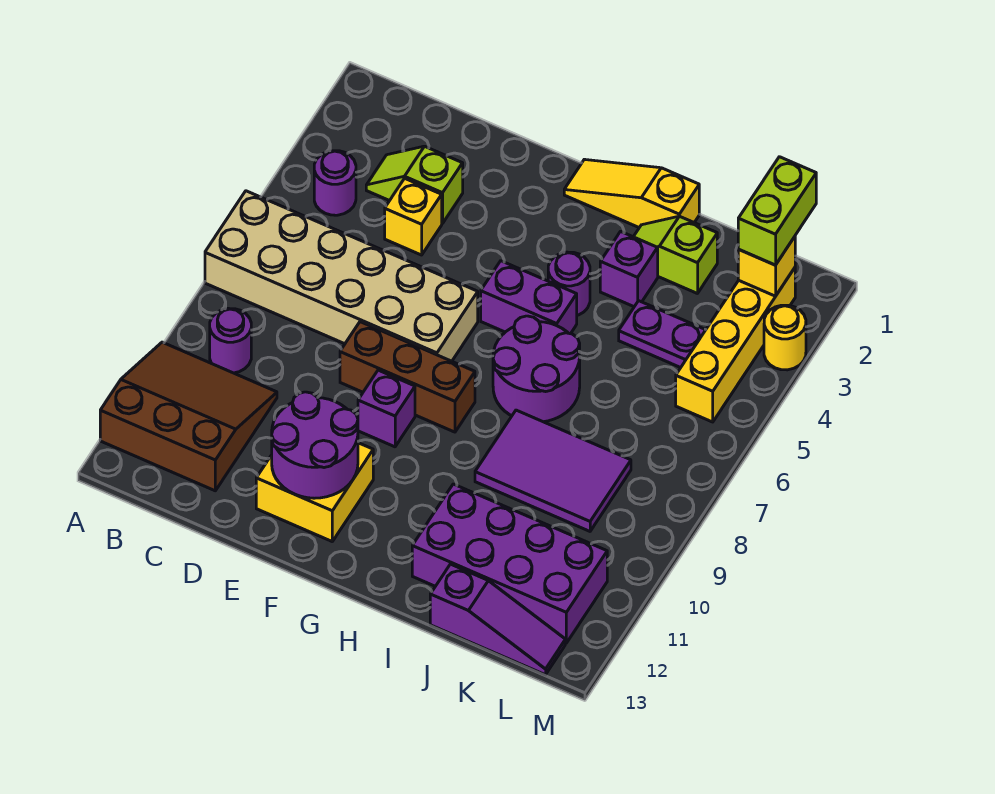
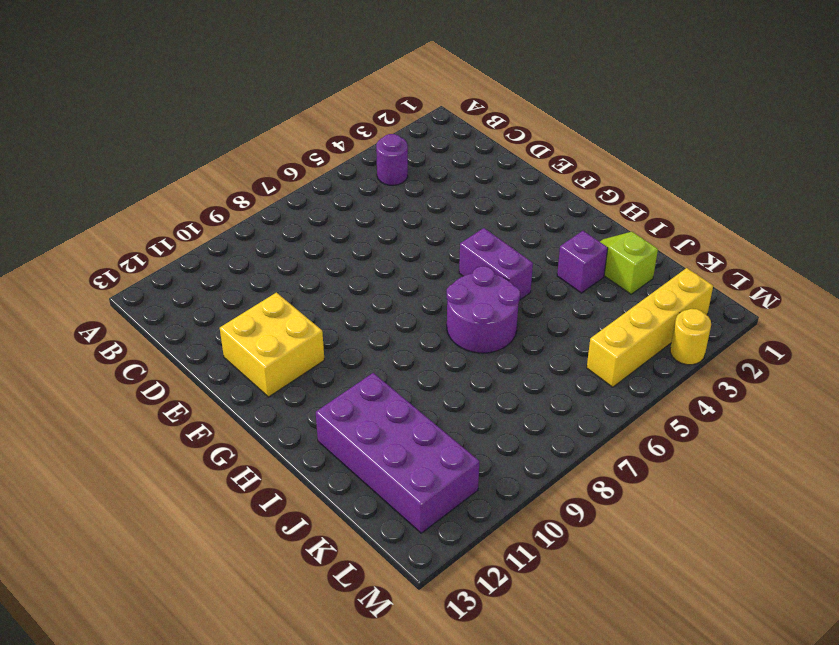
none -> tan 2x6 brick [205,191,478,361]
none -> brown 3x3 slope [100,342,277,491]
none -> purple 1x1 round brick [210,308,251,373]

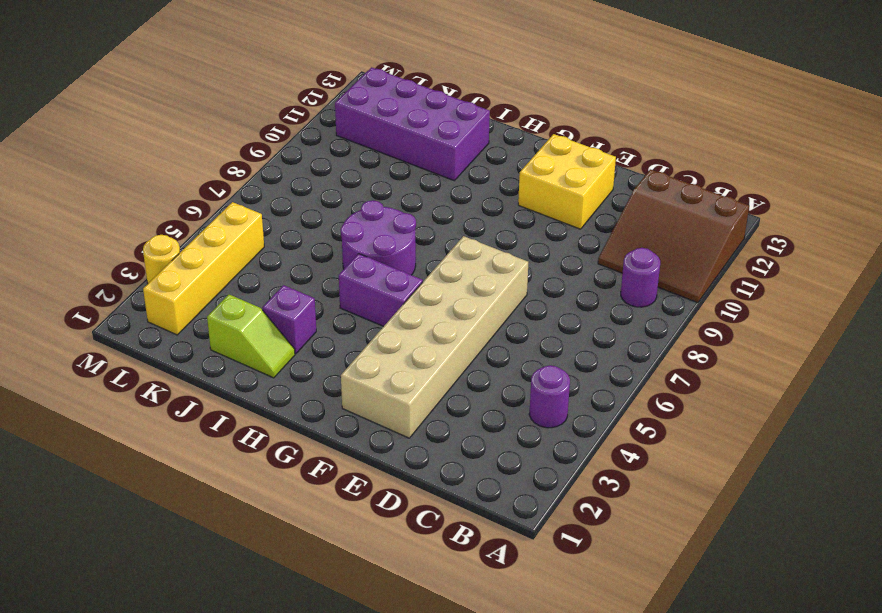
tan 2x6 brick [341,236,528,438] -> tan 2x6 brick turned to [205,191,478,361]
none -> lime 1x2 slope [366,146,463,224]
none -> yellow 1x1 brick [385,178,442,255]
none -> brown 1x3 brick [340,322,475,432]

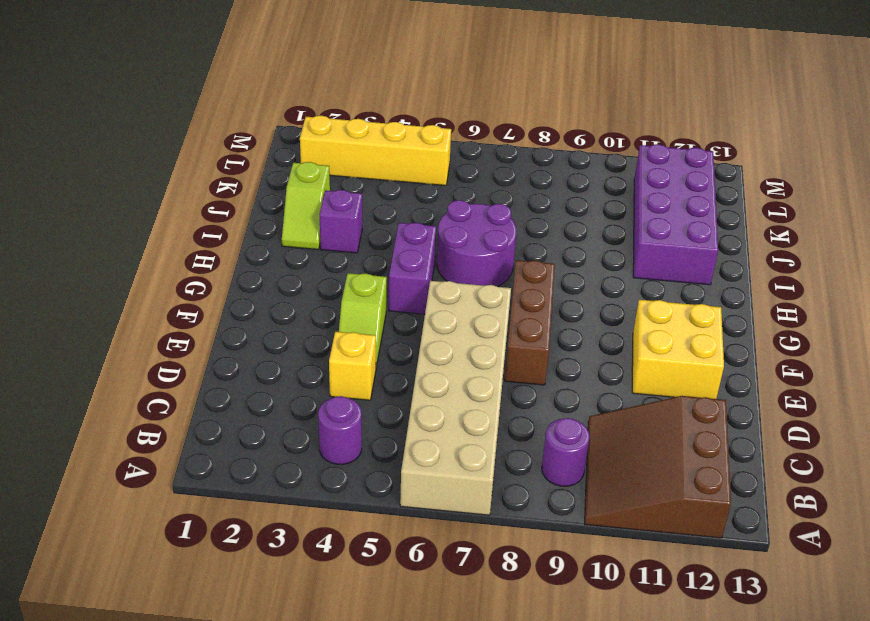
lime 1x2 slope [339,273,387,367] -> lime 1x2 slope moved to [366,146,463,224]
none -> purple 1x1 brick [358,370,415,447]
none -> yellow 1x3 slope [564,159,699,228]
none -> purple 1x1 round brick [548,252,590,315]

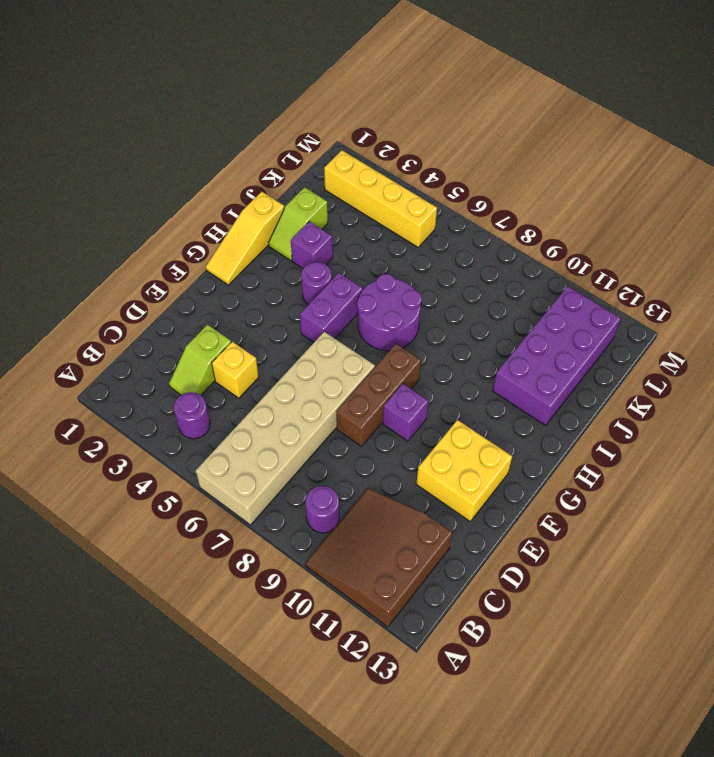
none -> purple 2x3 tile [475,410,631,531]
none -> purple 1x2 plate [619,301,705,368]
none -> purple 1x3 slope [430,564,565,675]

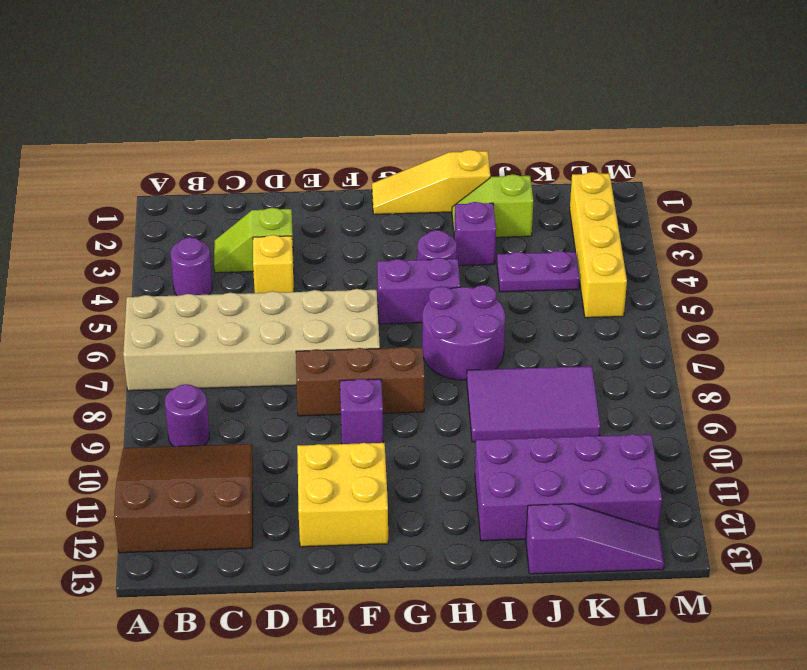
none -> yellow 1x1 round brick [764,305,806,370]
none -> purple 2x2 round brick [272,392,358,498]
none -> yellow 1x1 brick [738,237,795,296]

